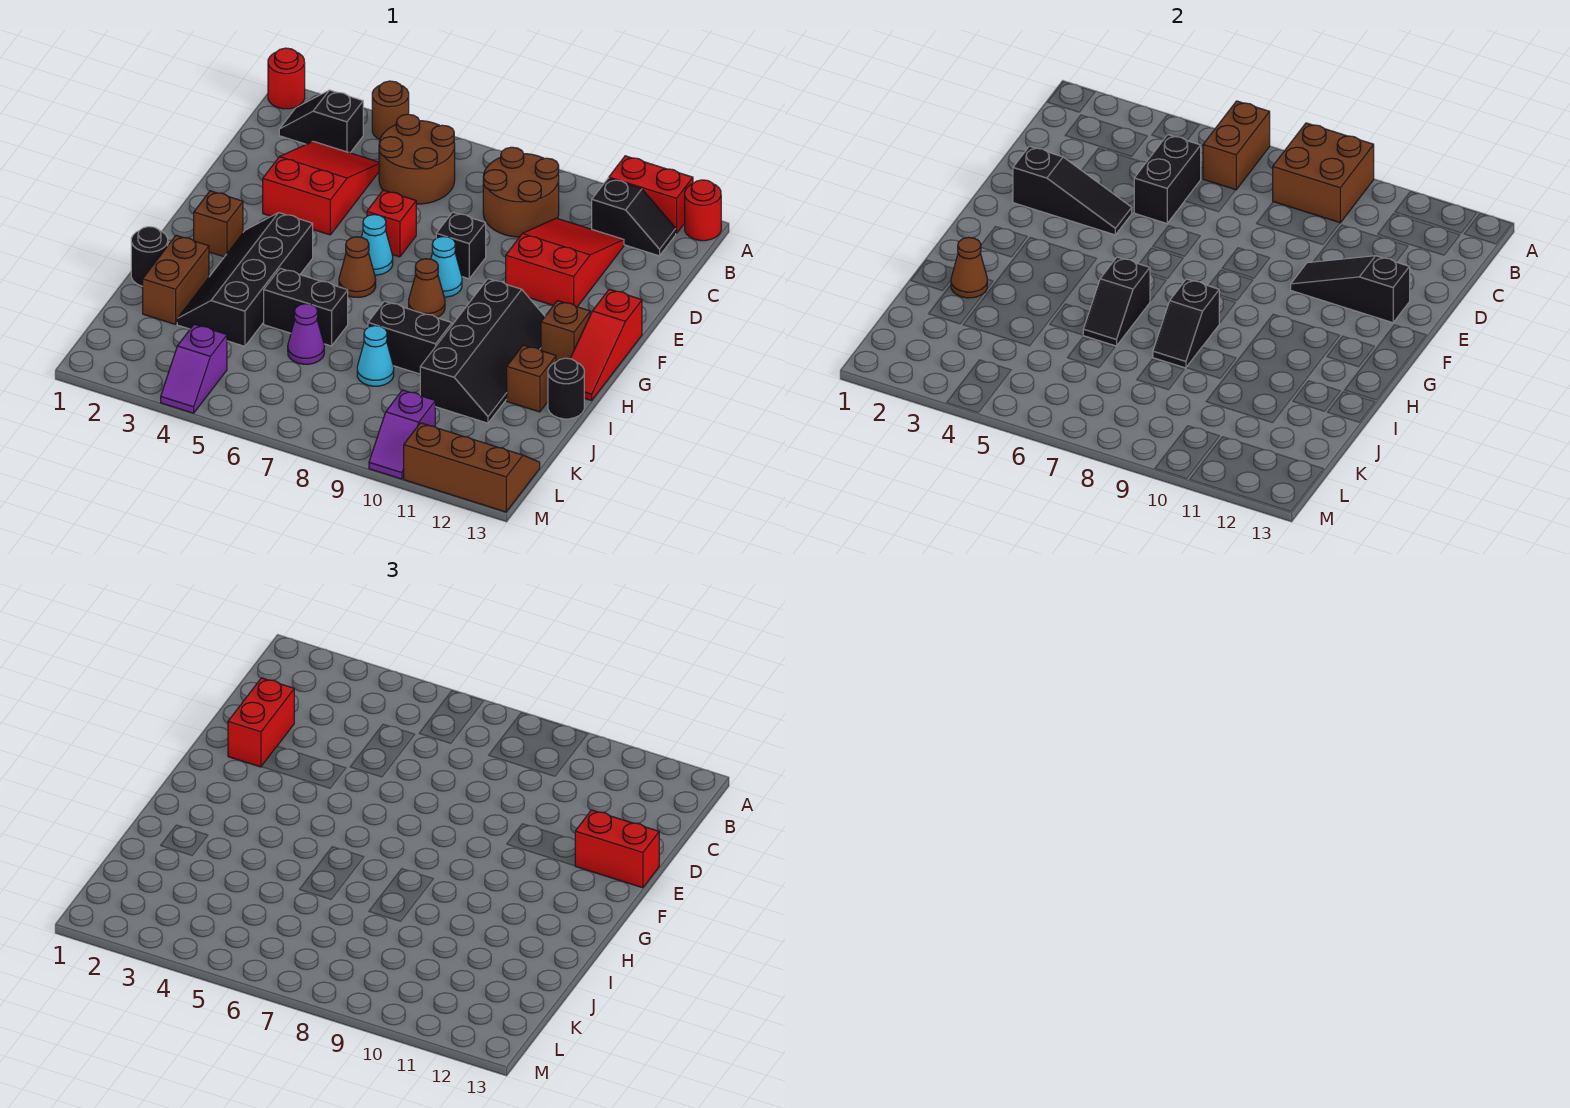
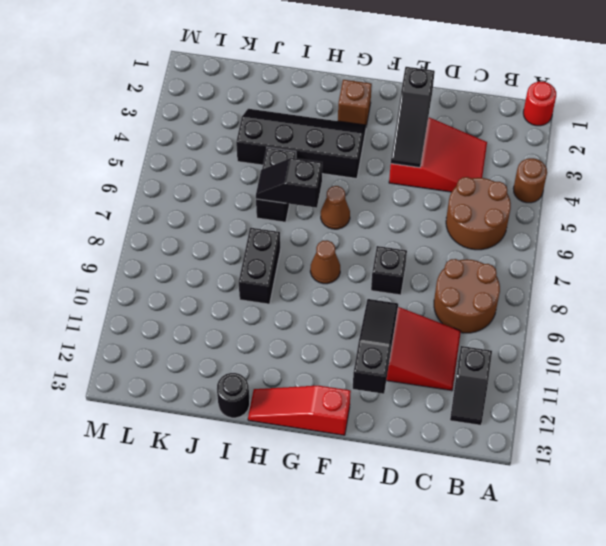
none -> red 1x2 brick [609,156,693,234]
none -> red 1x1 round brick [685,180,721,241]
none -> black 1x2 slope [279,90,363,153]
none -> red 1x1 brick [367,190,416,257]

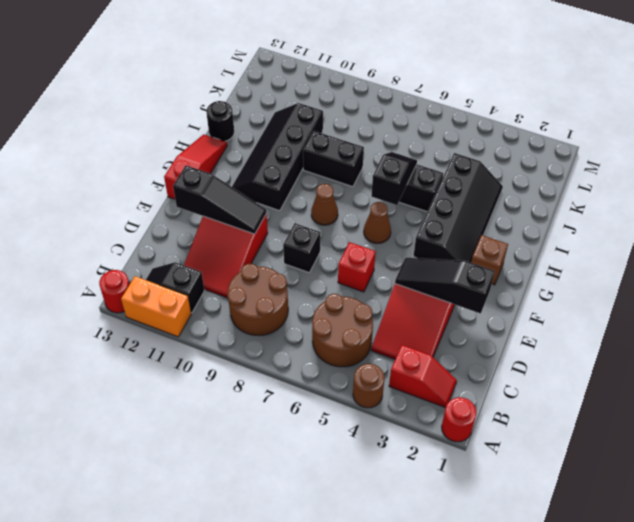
orange 1x2 brick [121,276,191,337] -> red 1x2 brick [609,156,693,234]
red 1x2 slope [389,345,457,408] -> black 1x2 slope [279,90,363,153]
none -> cyan 1x1 cone [362,215,393,275]
none -> cyan 1x1 cone [431,237,462,297]
none -> brown 1x1 brick [541,301,590,362]
none -> black 1x1 round brick [131,227,168,286]

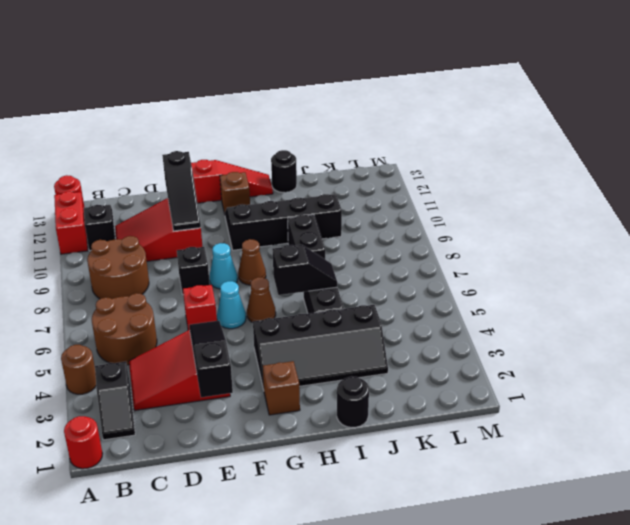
none -> brown 1x2 brick [143,236,209,324]
none -> brown 1x1 brick [507,345,556,412]
none -> purple 1x1 cone [288,304,324,364]
none -> cyan 1x1 cone [357,326,394,386]

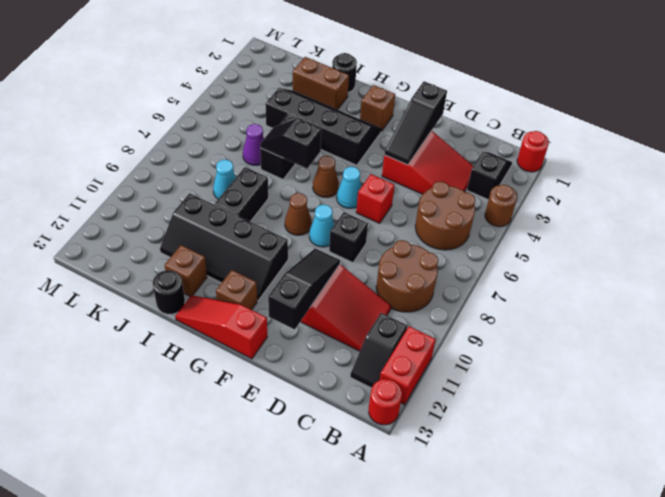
none -> purple 1x2 slope [161,324,227,413]
none -> purple 1x2 slope [369,390,435,479]
none -> brown 2x3 slope [404,423,540,512]
none -> brown 1x2 brick [1203,101,1270,190]

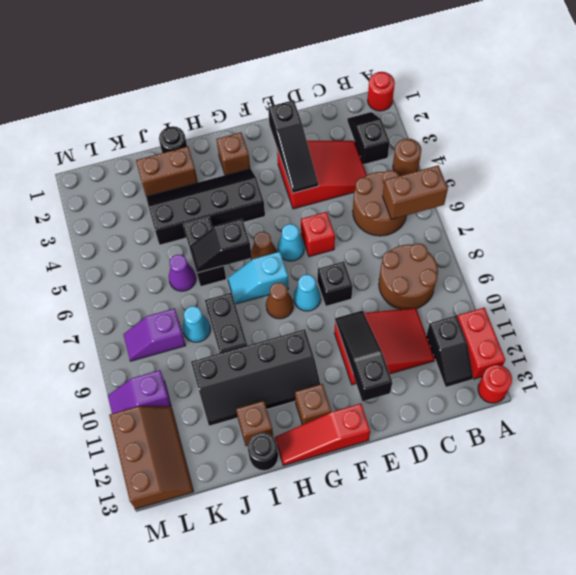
cyan 1x2 slope [228,252,289,304] -> none
purple 1x2 slope [123,308,185,361] -> purple 1x2 slope moved to [161,324,227,413]
none -> brown 2x2 brick [1273,123,1374,223]
none -> black 1x2 brick [1134,135,1201,223]
none -> black 1x2 slope [1153,279,1219,368]
none -> brown 1x1 cone [951,238,987,298]

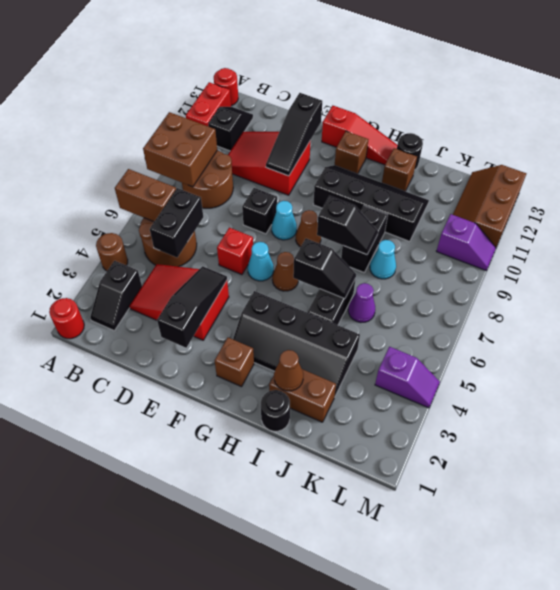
black 1x2 brick [150,188,203,257] -> black 1x2 brick turned to [1134,135,1201,223]
none -> red 1x2 brick [228,678,294,767]
none -> red 1x2 brick [575,810,659,888]

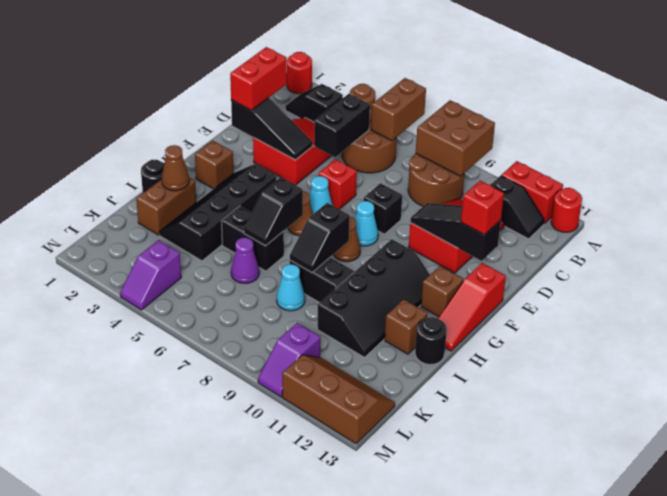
red 1x1 brick [461,181,504,235] -> red 1x2 brick [575,810,659,888]

